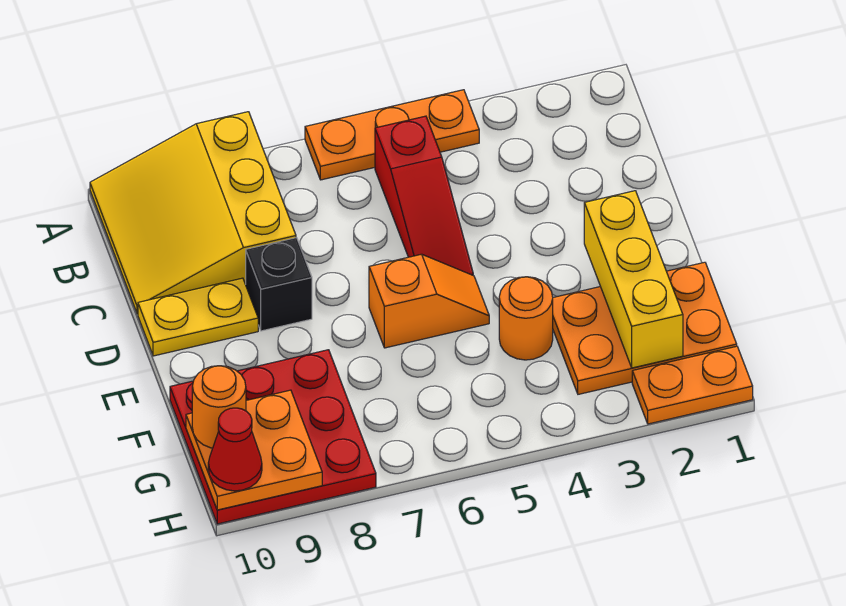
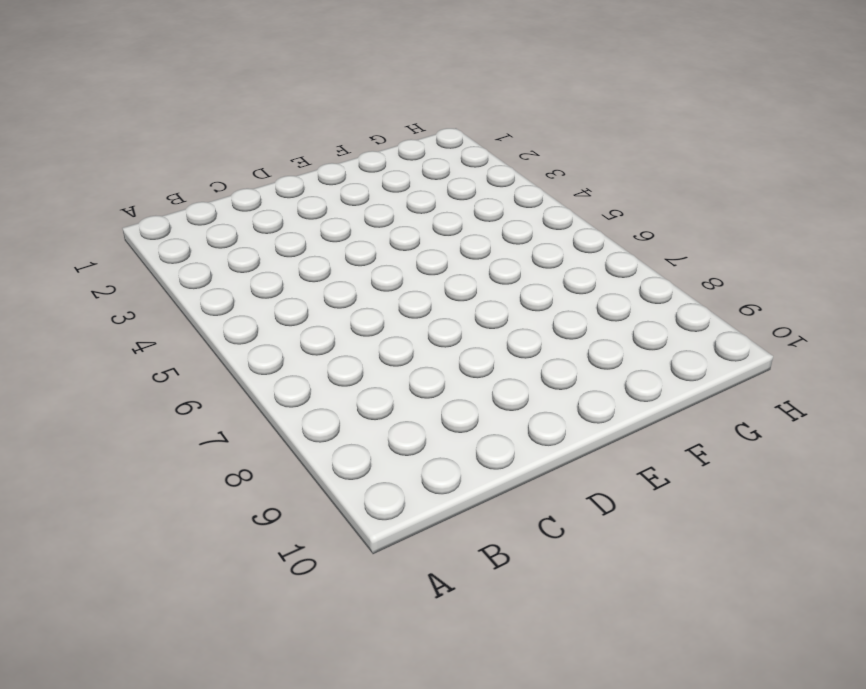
none -> orange 1x3 plate [305,90,479,180]
none -> yellow 3x3 slope [90,112,296,314]
none -> red 1x3 slope [375,116,473,275]

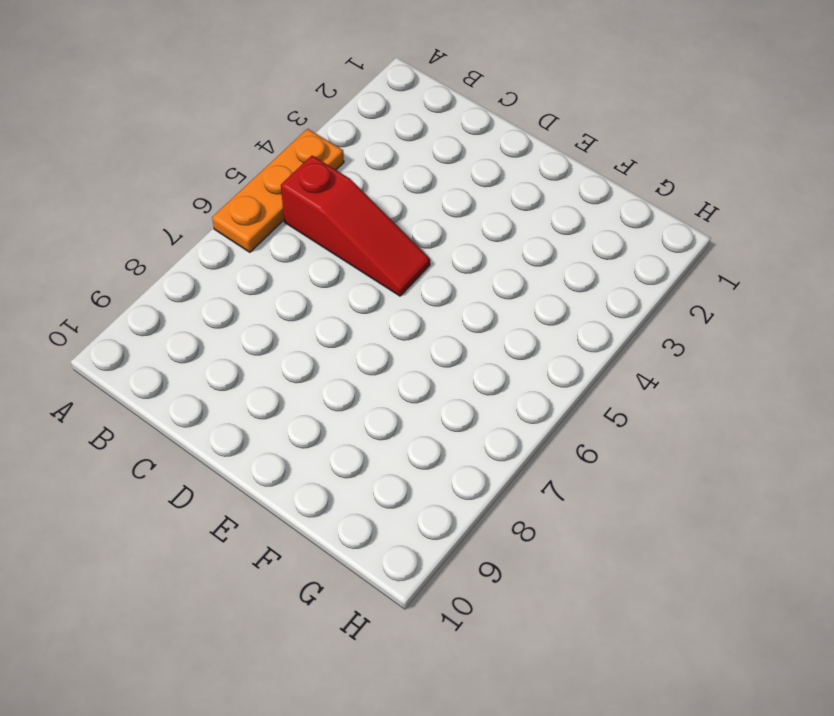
none -> yellow 3x3 slope [90,112,296,314]
none -> black 1x1 brick [246,238,312,331]
none -> yellow 1x2 plate [138,278,258,356]

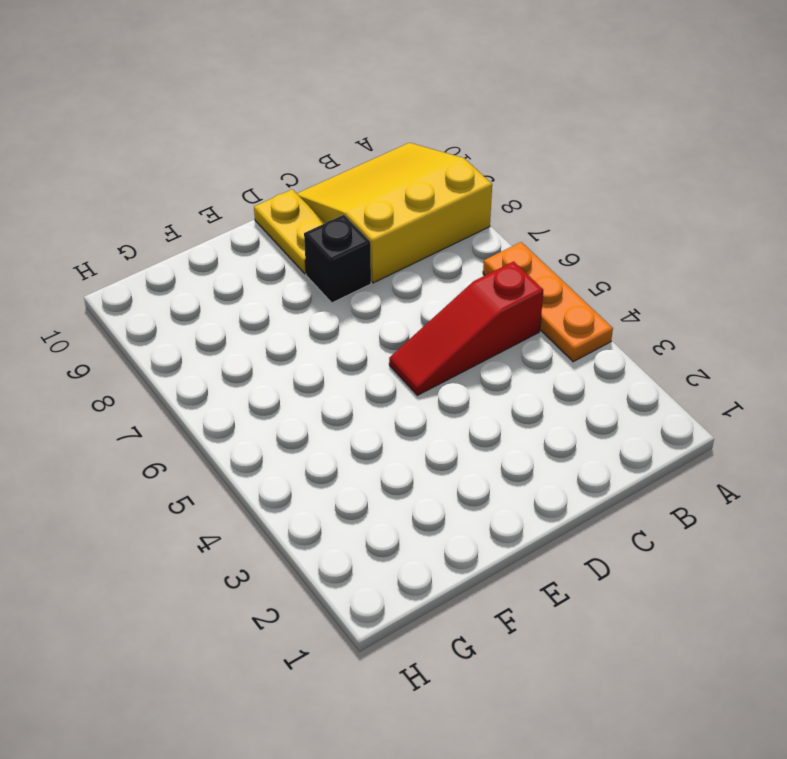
none -> orange 1x2 slope [369,254,489,348]
none -> orange 2x3 plate [553,262,737,394]
none -> orange 1x1 round brick [499,277,553,360]

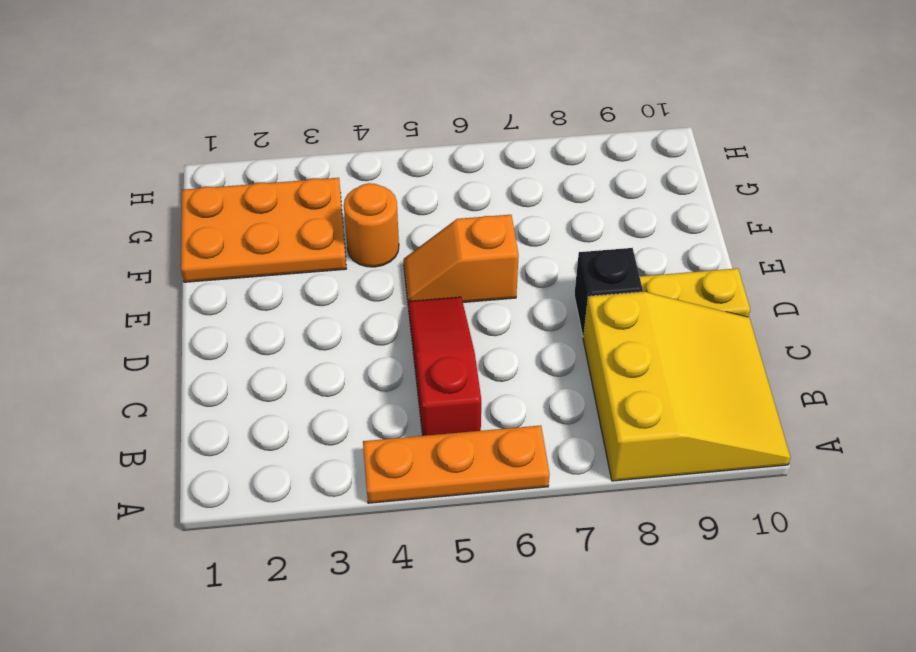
none -> red 3x3 plate [170,350,376,524]
none -> orange 1x2 plate [632,346,753,424]
none -> yellow 1x3 brick [584,191,683,368]

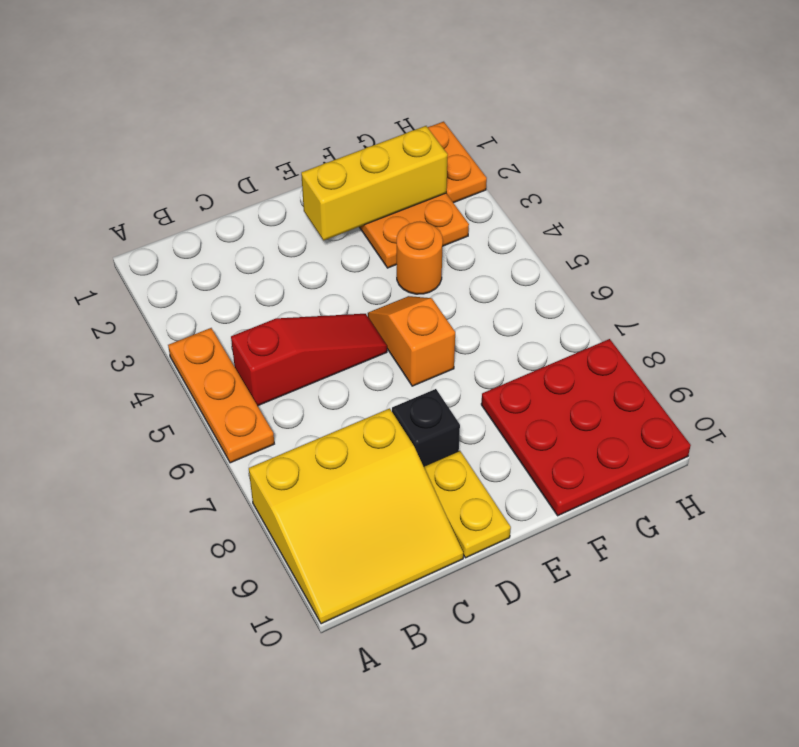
none -> orange 2x2 plate [186,390,322,510]
none -> orange 1x1 round brick [192,366,246,448]
none -> red 1x1 cone [208,408,262,491]

